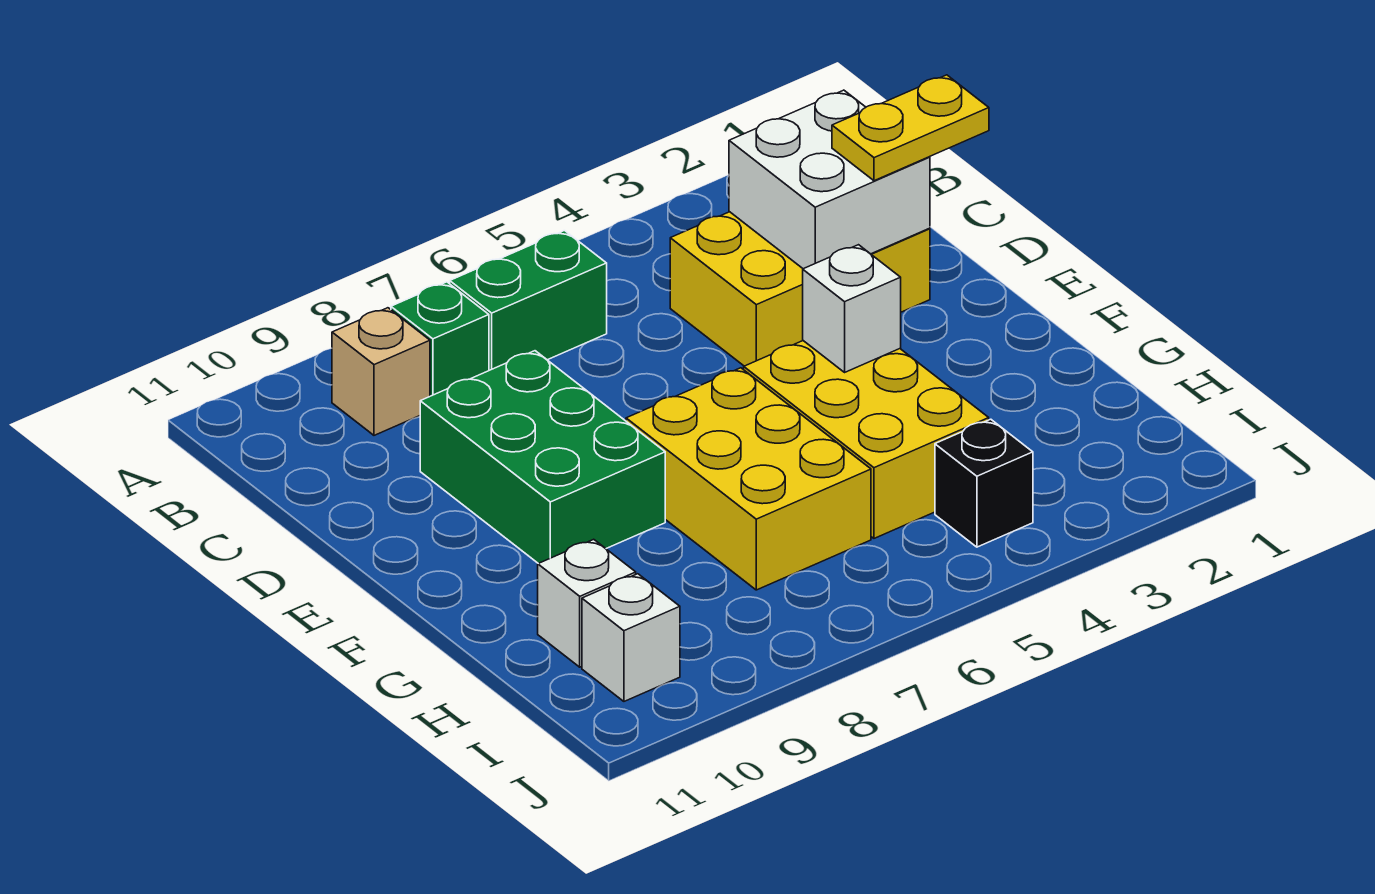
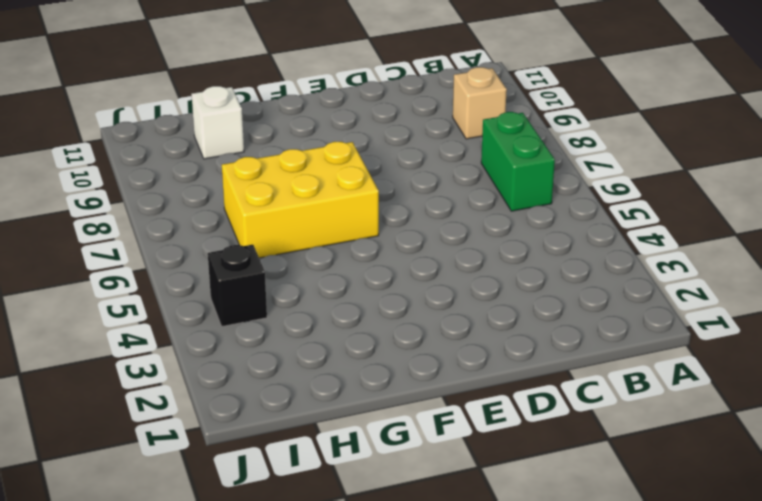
none -> green 1x1 brick [391,282,489,396]
none -> yellow 2x3 brick [670,212,930,366]
none -> green 2x3 brick [420,351,665,564]

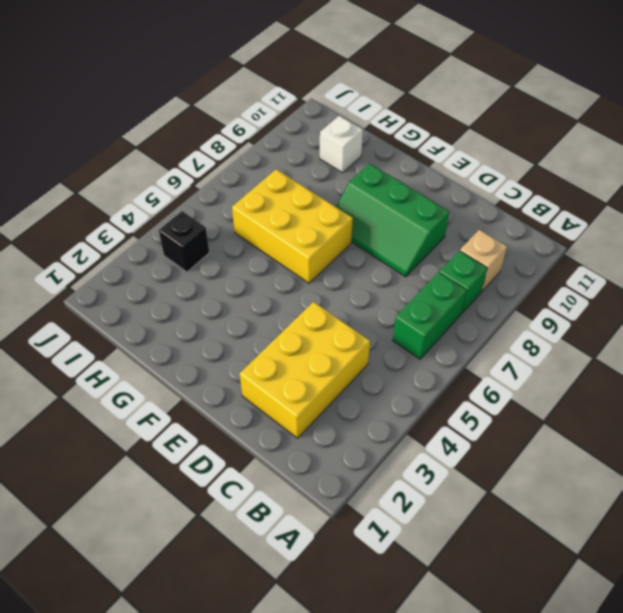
green 2x3 slope [336,164,449,277] -> green 2x3 brick [420,351,665,564]
none -> yellow 2x3 brick [744,341,989,538]
none -> white 1x1 brick [582,574,680,701]
none -> white 2x2 brick [729,90,930,269]

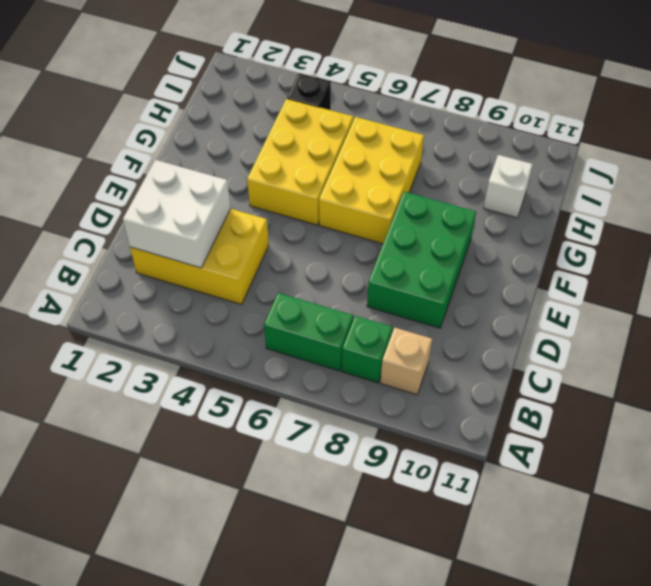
none -> white 1x1 brick [582,574,680,701]
none -> white 1x1 brick [803,245,901,372]
none -> yellow 1x2 plate [832,75,989,181]

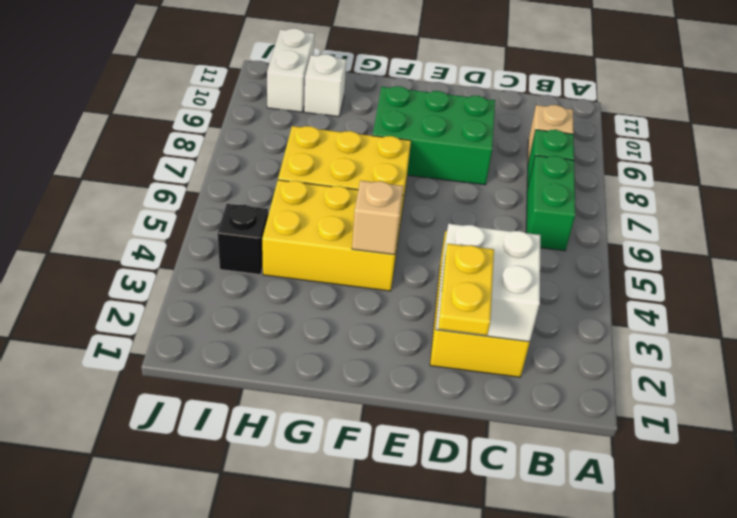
tan 1x1 brick [352,181,403,255] -> white 1x1 brick [803,245,901,372]
white 1x2 brick [267,28,315,112] -> white 1x1 brick [582,574,680,701]

